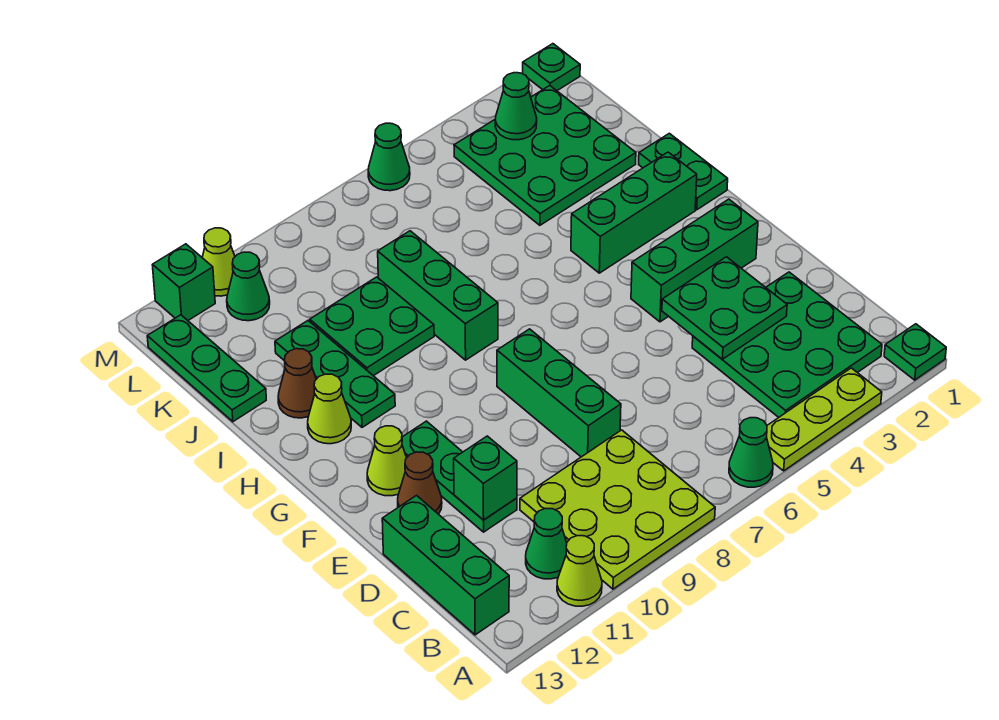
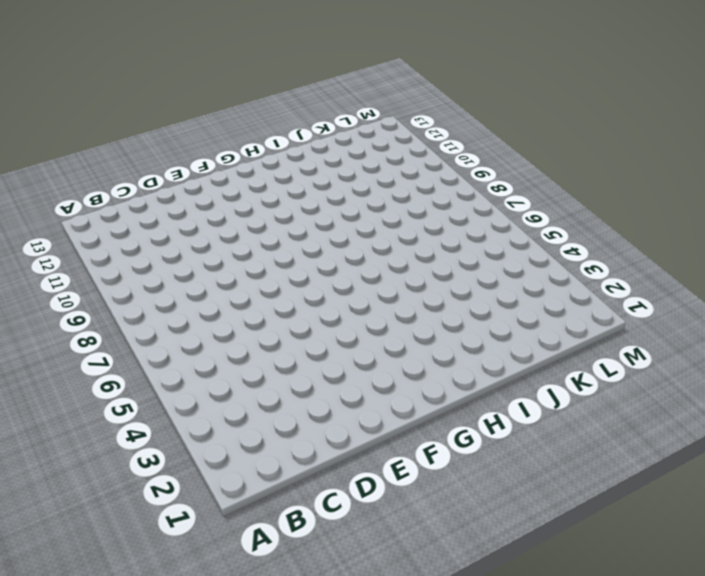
none -> green 1x1 plate [884,324,946,380]
none -> lime 1x3 plate [767,368,882,471]
none -> green 1x1 cone [729,418,773,487]
none -> lime 3x3 plate [520,430,715,589]

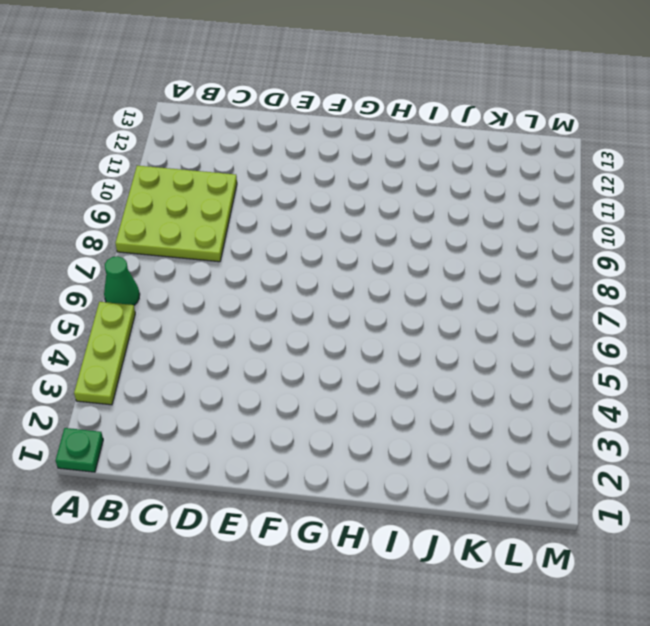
none -> lime 1x1 cone [557,536,602,606]
none -> green 3x3 plate [692,272,882,417]
none -> green 1x1 cone [526,508,567,579]
none -> green 1x3 brick [382,496,509,635]

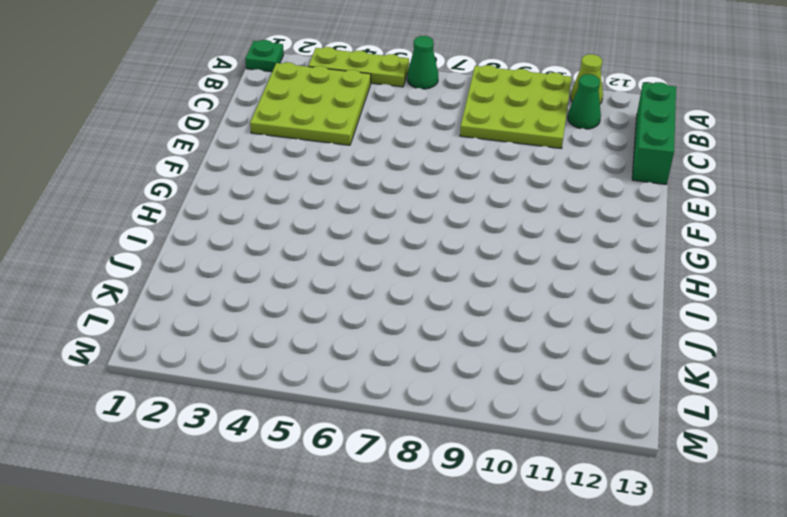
lime 3x3 plate [250,62,371,145] -> green 3x3 plate [692,272,882,417]
none -> green 1x3 brick [497,329,621,457]
none -> green 1x3 plate [402,421,517,532]
none -> brown 1x1 cone [398,452,442,514]
none -> green 1x3 brick [631,199,758,322]

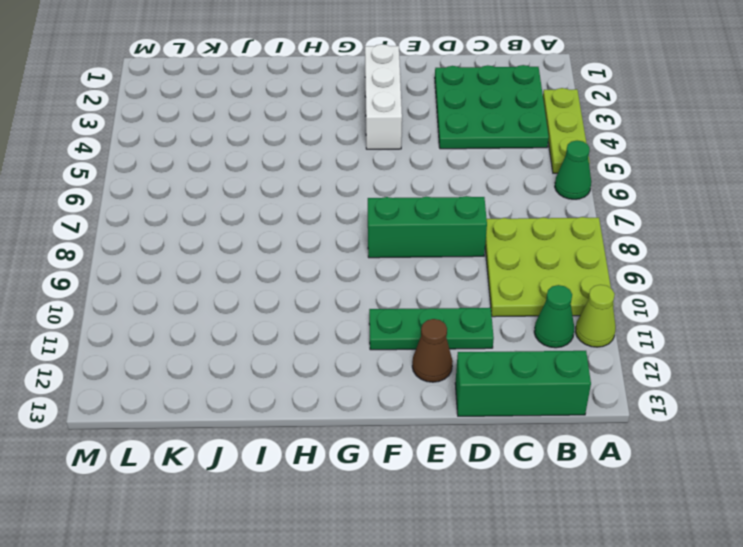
white 1x3 brick [365,44,402,149] -> green 1x3 brick [631,199,758,322]
none -> green 1x1 plate [884,324,946,380]
none -> lime 1x1 cone [367,426,407,496]
none -> green 1x2 plate [639,133,728,210]
none -> green 1x3 brick [571,152,697,273]

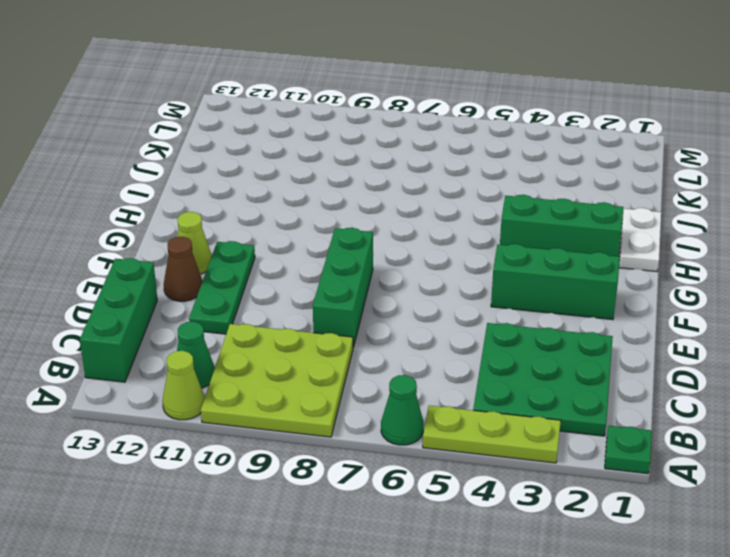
white 1x2 plate [619,208,661,272] -> green 1x2 plate [639,133,728,210]
none -> green 1x3 brick [378,231,498,360]
none -> green 1x3 plate [275,321,395,427]
none -> lime 1x1 cone [308,374,351,444]
none -> green 2x2 plate [310,277,434,376]

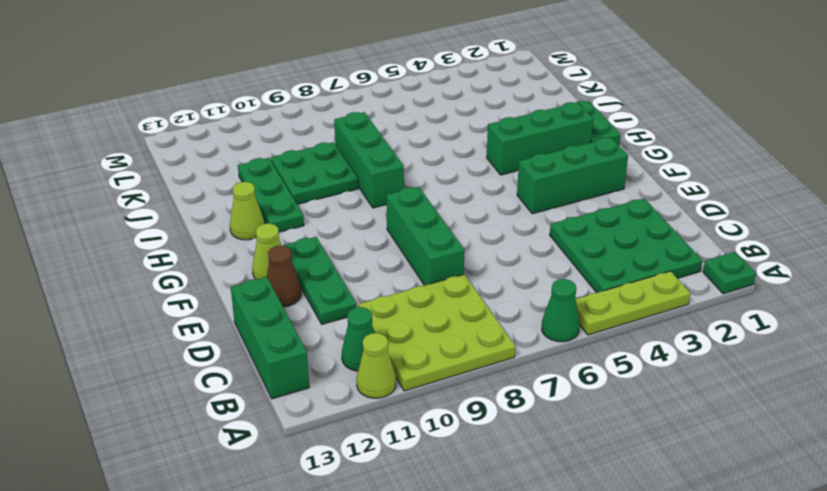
none -> brown 1x1 cone [278,349,316,418]
none -> green 3x3 plate [454,86,636,225]
none -> green 1x3 plate [147,315,266,422]
none -> green 1x1 cone [227,252,270,321]

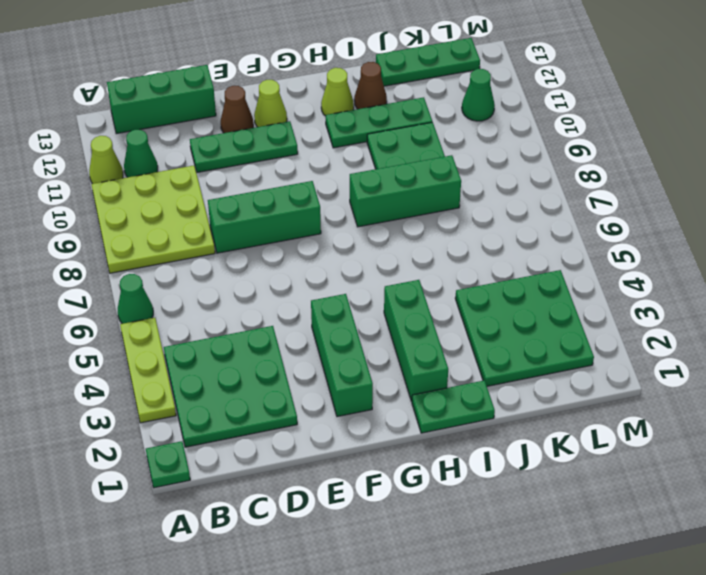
none -> green 1x1 plate [523,44,580,91]
none -> green 1x1 cone [368,123,410,191]
none -> lime 1x1 cone [202,228,235,296]
none -> green 1x1 brick [153,244,215,320]

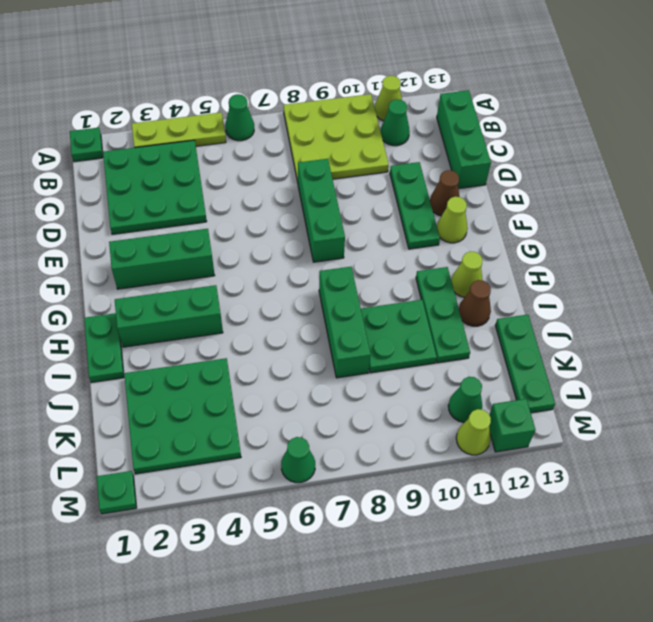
none -> green 2x2 plate [662,257,787,359]
none -> green 1x1 brick [454,436,517,520]
none -> green 1x1 cone [495,73,537,140]

